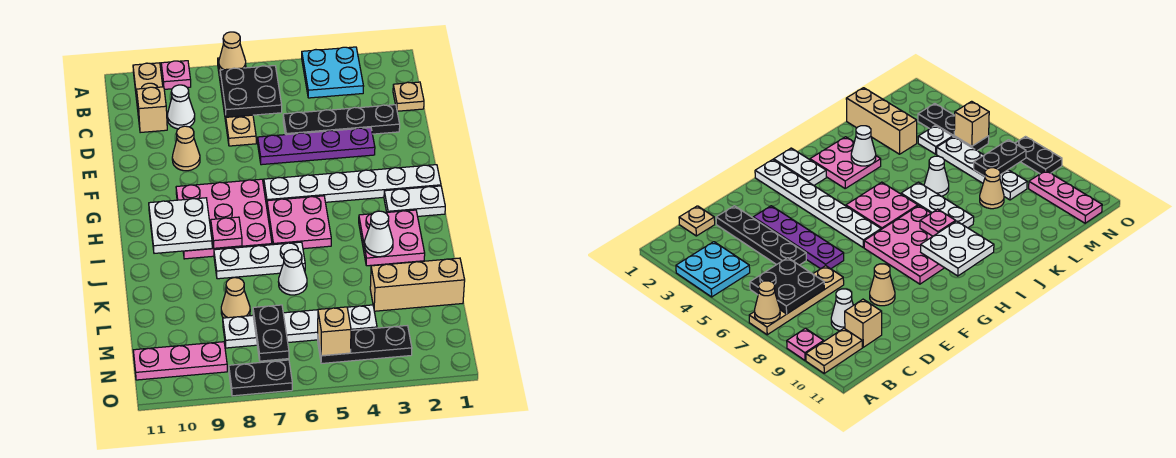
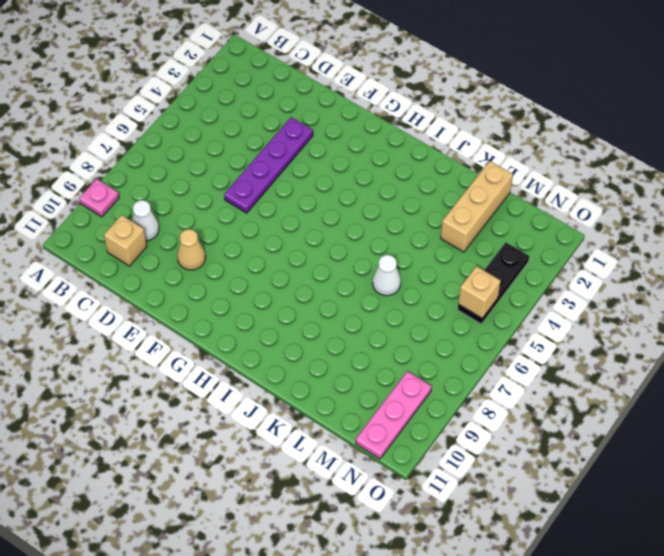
none -> cyan 2x2 plate [302,47,364,98]
none -> tan 1x4 plate [218,58,256,146]
none -> tan 1x2 plate [133,63,163,109]
none -> tan 1x1 plate [393,82,424,111]

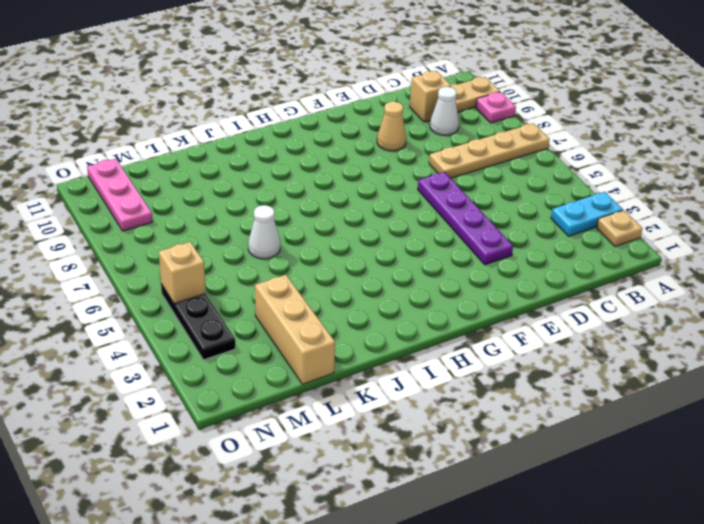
tan 1x1 plate [597,210,643,247] -> tan 1x1 plate moved to [393,82,424,111]
cyan 1x2 plate [551,192,623,236] -> cyan 2x2 plate [302,47,364,98]
none -> black 1x4 plate [283,105,400,135]
none -> white 1x6 plate [264,165,441,204]
none -> pink 3x3 plate [176,179,272,259]
none -> white 1x2 plate [384,186,445,216]

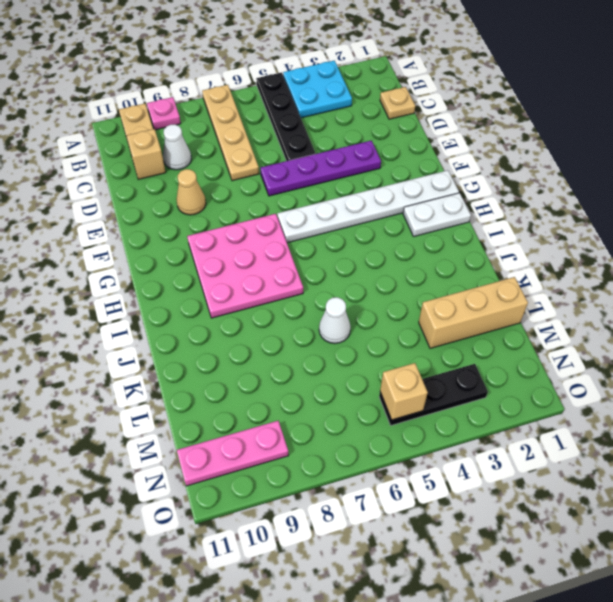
black 1x4 plate [256,72,315,161] -> black 1x4 plate turned to [283,105,400,135]
none -> pink 2x2 plate [267,196,331,249]
none -> pink 2x2 plate [359,210,425,266]
none -> white 1x3 plate [214,242,305,279]
none -> tan 1x1 cone [221,278,250,318]

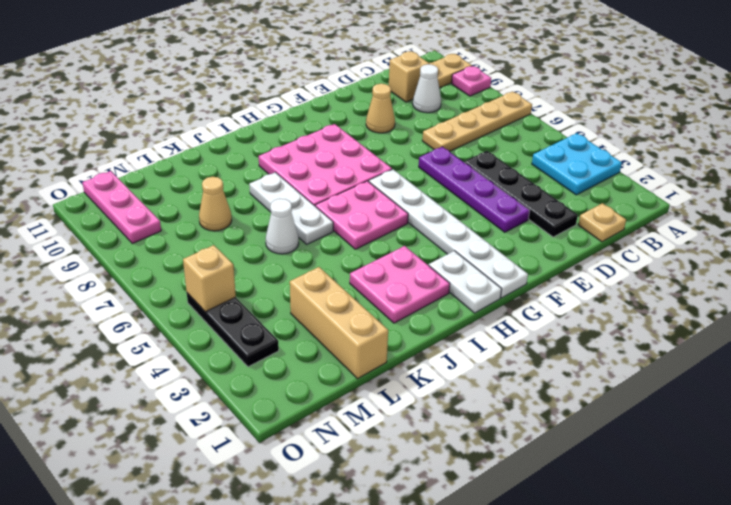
none -> white 1x1 plate [347,305,377,330]
none -> white 1x4 plate [223,310,318,348]
none -> black 1x2 plate [229,360,292,396]
none -> tan 1x1 cone [219,32,246,70]

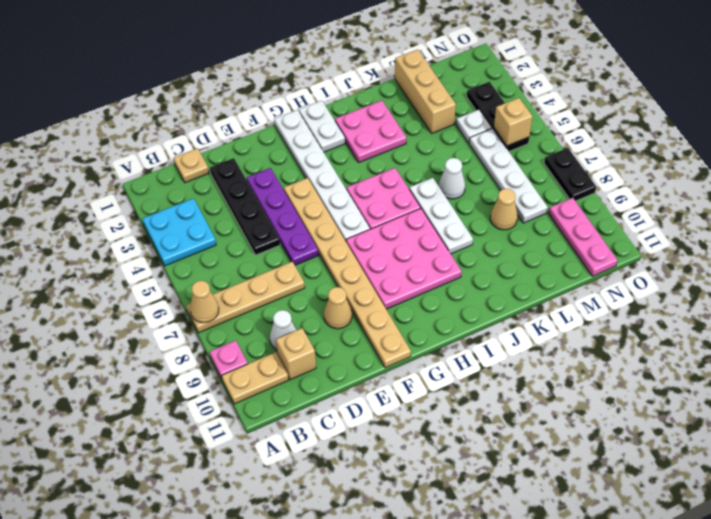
tan 1x8 plate [284,178,411,368] -> none
none -> black 2x2 plate [220,66,282,117]
none -> white 2x2 plate [149,198,212,253]
none -> pink 1x1 plate [211,217,242,248]
none -> white 1x1 cone [365,211,393,257]

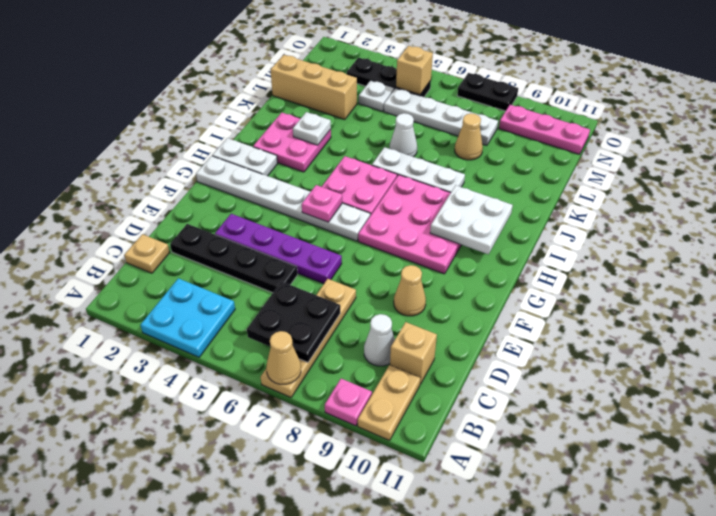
pink 1x1 plate [302,185,342,222] -> pink 1x1 plate moved to [211,217,242,248]
white 1x1 plate [293,112,331,145] -> white 1x1 cone [365,211,393,257]
none -> black 1x2 plate [253,305,289,361]

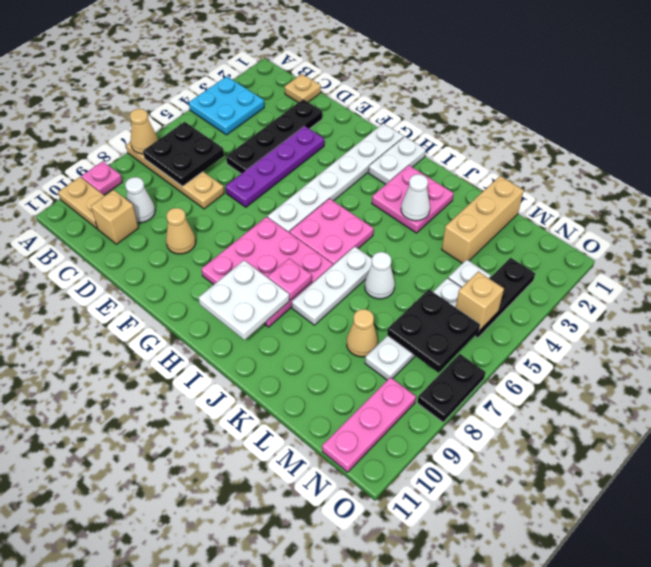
black 2x2 plate [387,289,480,373] -> black 1x2 plate [253,305,289,361]

